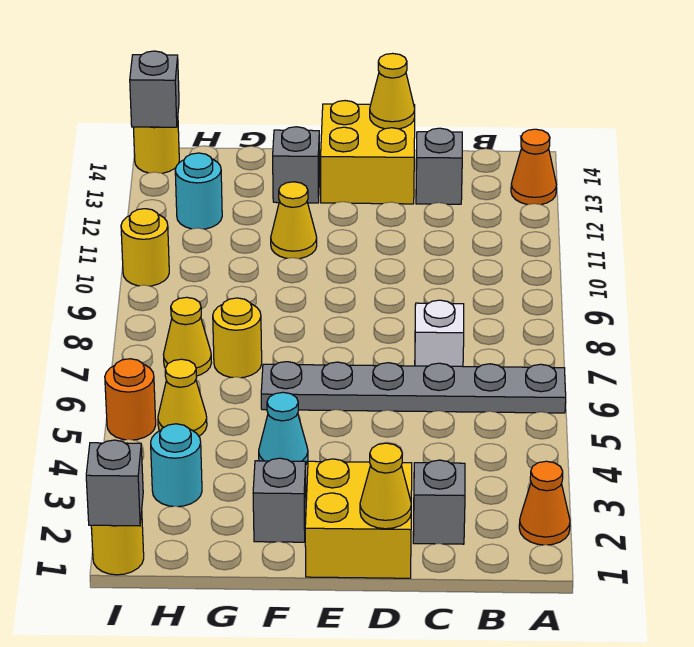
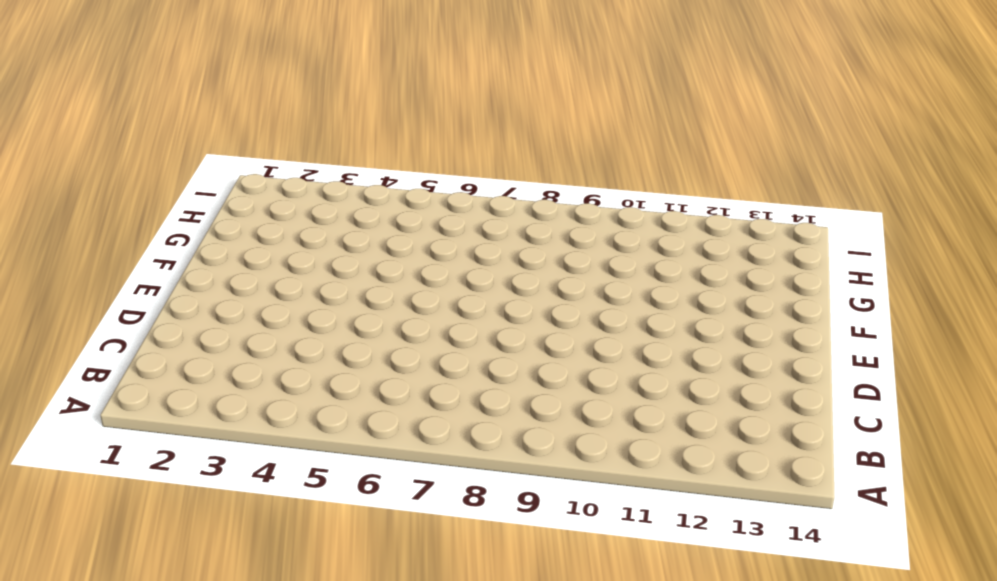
none -> orange 1x1 cone [519,461,570,545]
none -> grey 1x6 plate [261,362,566,413]
none -> orange 1x1 cone [511,129,557,205]

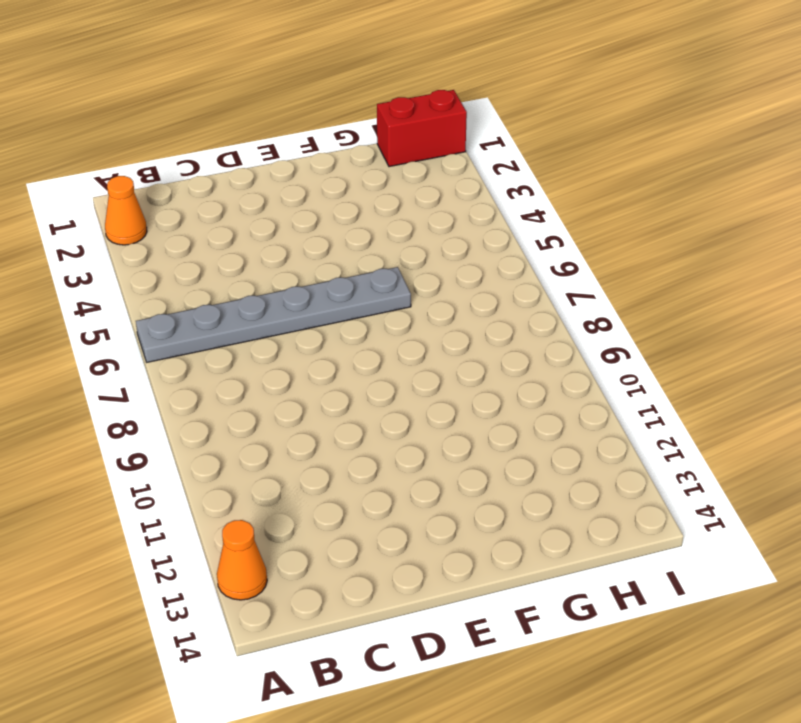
red 1x2 brick [377,90,467,167] -> yellow 1x1 round brick [91,512,144,575]
none -> grey 1x1 brick [413,460,465,544]
none -> white 1x1 brick [415,300,464,367]
none -> grey 1x1 brick [416,128,462,204]

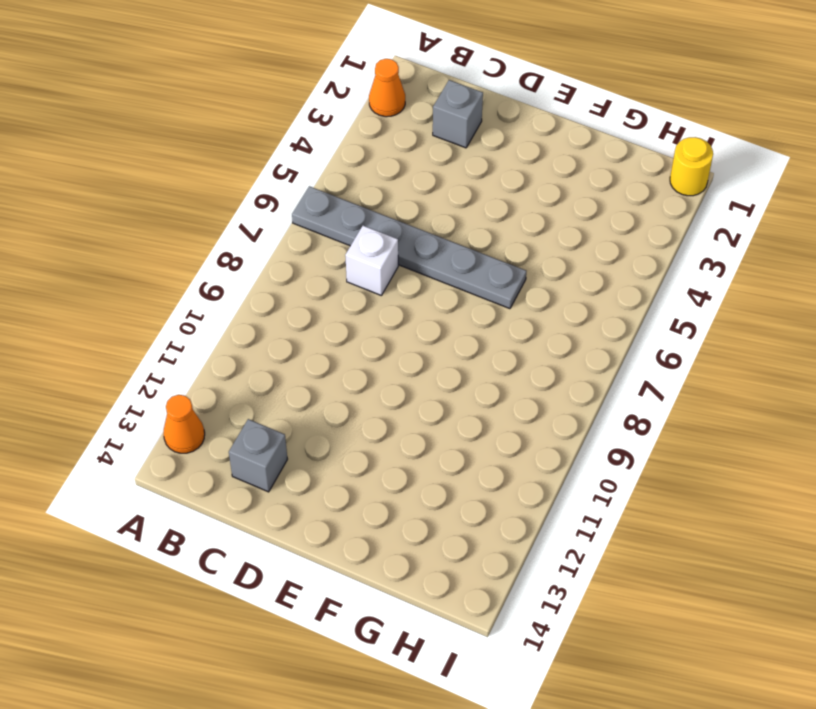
none -> yellow 2x2 brick [305,459,412,578]
none -> yellow 2x2 brick [321,101,415,204]
none -> grey 1x1 brick [253,458,306,542]

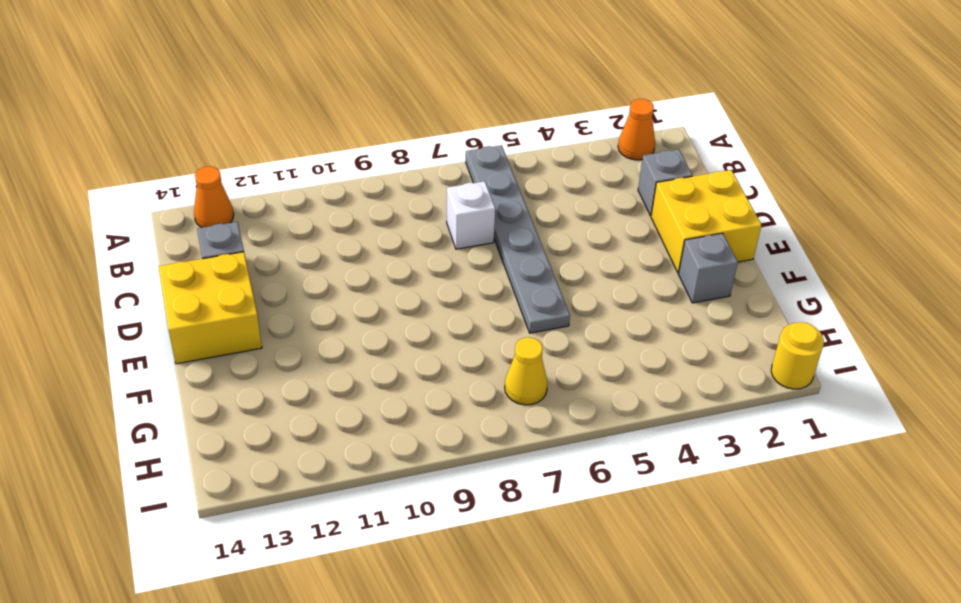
none -> cyan 1x1 cone [259,392,308,464]
none -> yellow 1x1 cone [271,182,317,259]
none -> grey 1x1 brick [273,127,320,203]

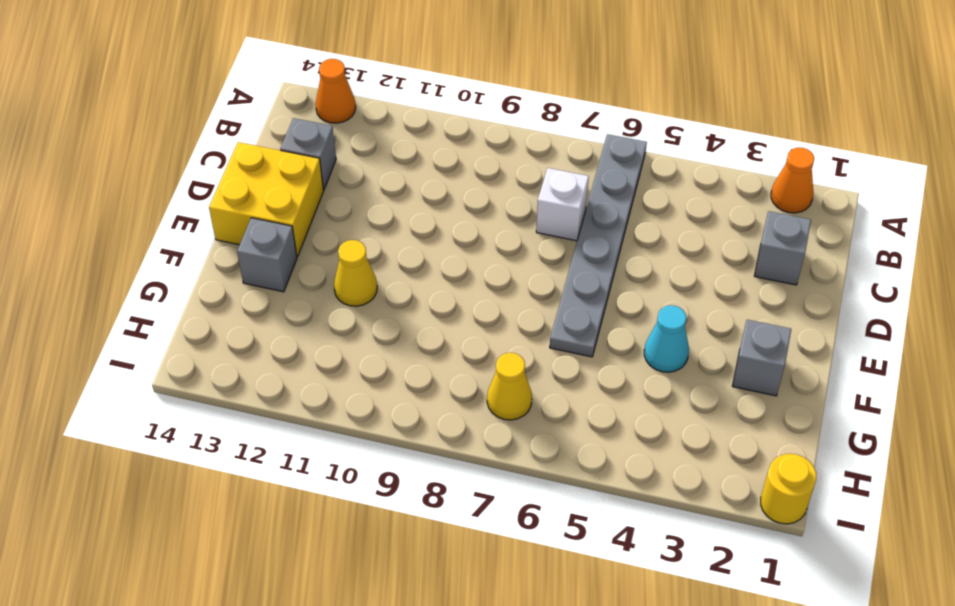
none -> yellow 2x2 brick [305,459,412,578]
none -> yellow 1x1 round brick [213,298,262,378]
none -> cyan 1x1 round brick [151,424,202,507]

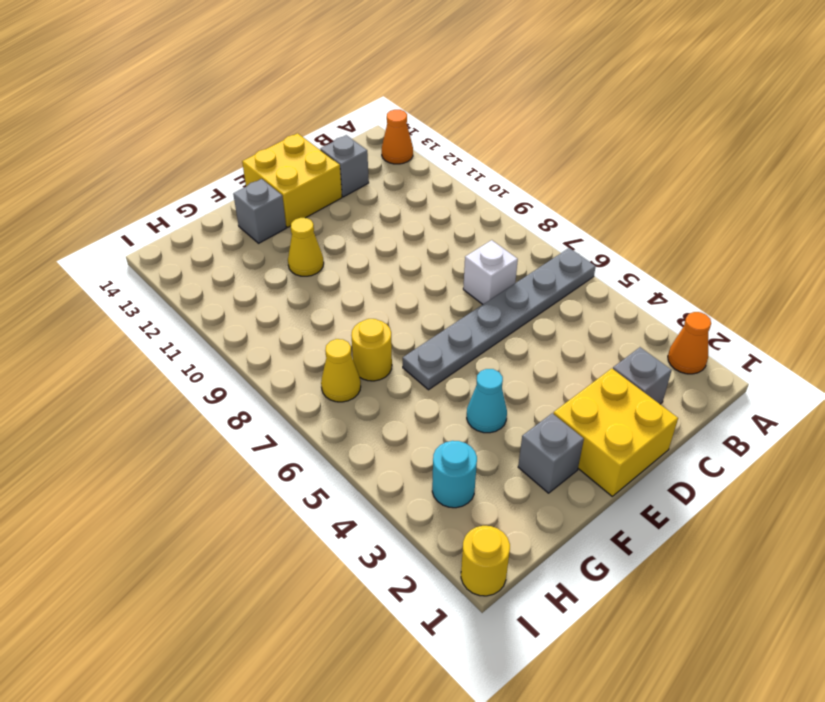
none -> yellow 1x1 cone [158,359,207,436]
none -> cyan 1x1 round brick [175,153,222,229]
none -> orange 1x1 round brick [105,359,156,440]

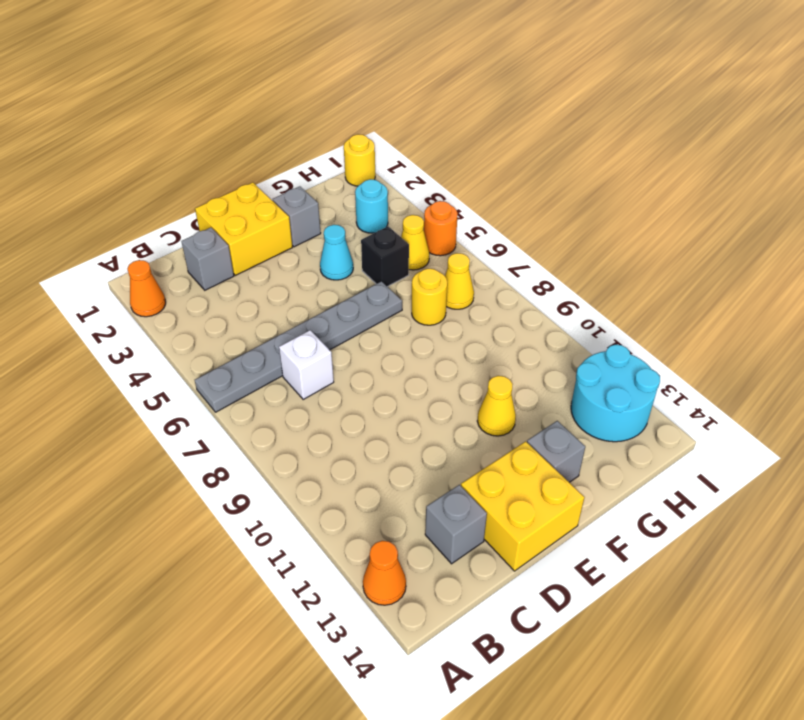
black 1x1 brick [361,226,409,287] -> none
cyan 2x2 round brick [571,345,660,442] -> cyan 1x1 round brick [175,153,222,229]
none -> yellow 1x1 round brick [121,209,169,286]
none -> yellow 1x1 round brick [133,120,179,173]
none -> yellow 1x1 cone [360,443,411,529]

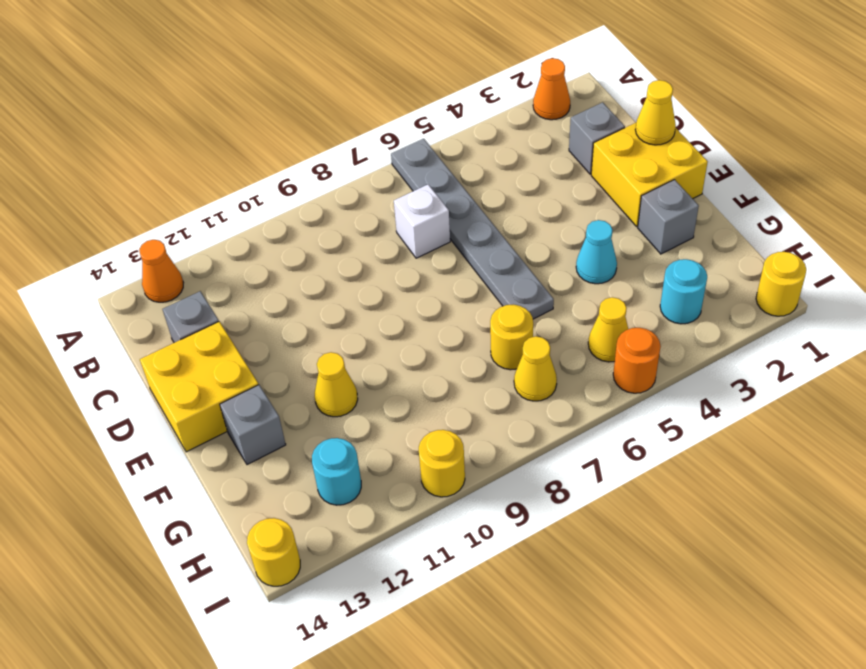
none -> yellow 1x1 cone [370,53,415,129]
none -> grey 1x1 brick [86,440,143,526]
none -> grey 1x1 brick [130,51,179,127]

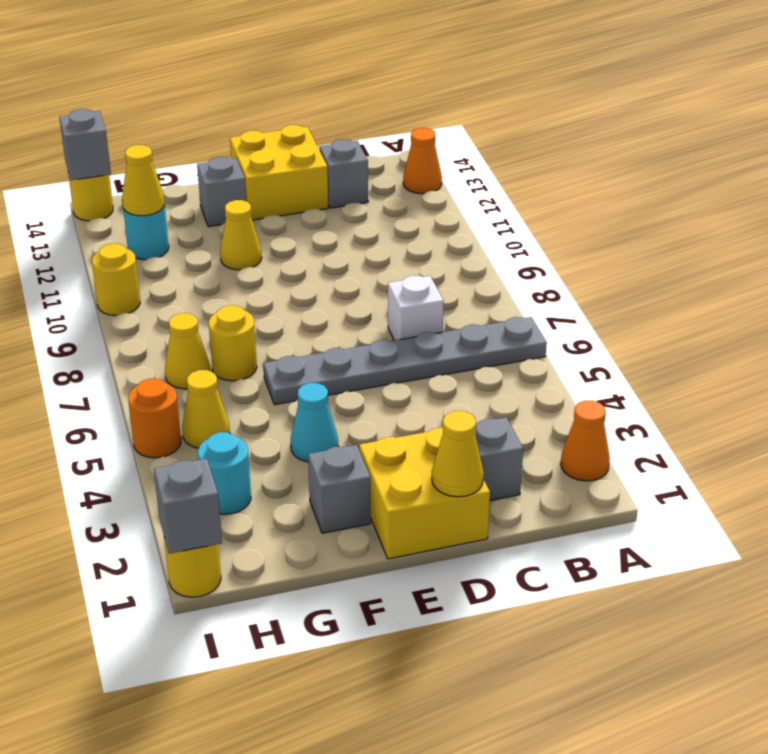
yellow 1x1 cone [122,145,164,216] -> yellow 1x1 cone moved to [370,53,415,129]

